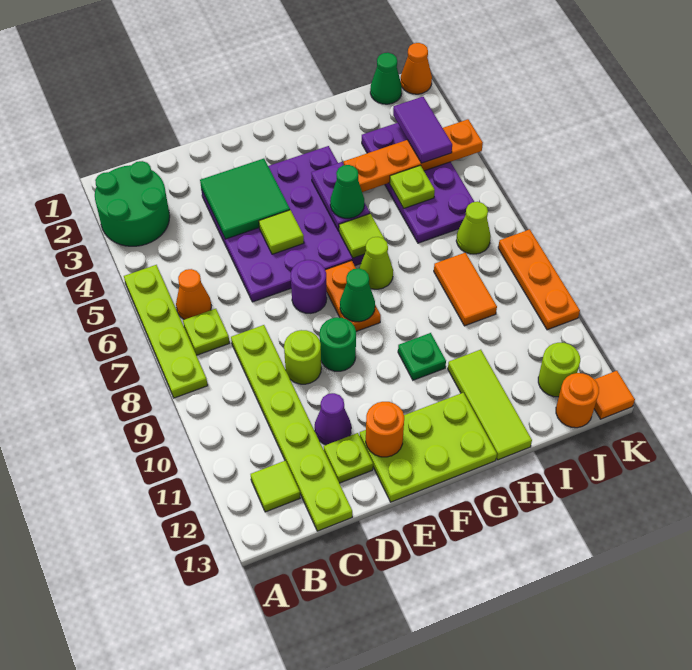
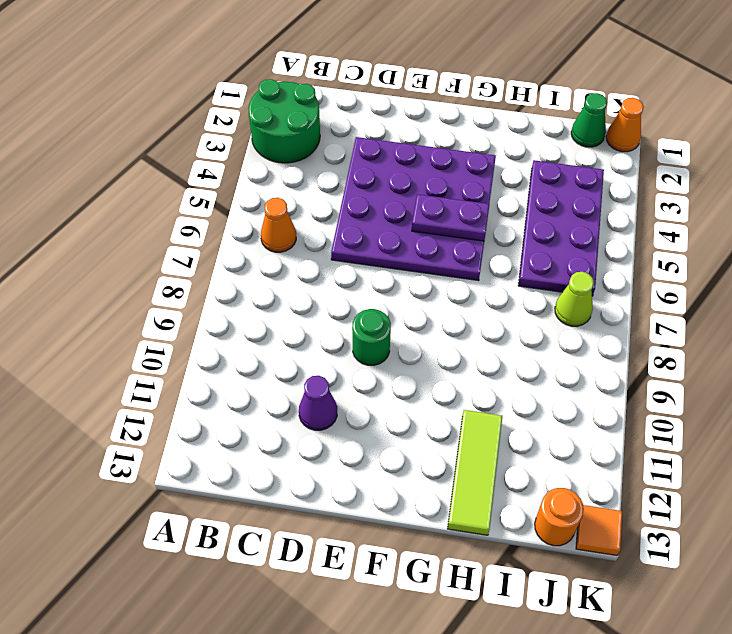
purple 1x2 plate [412,194,490,241] -> purple 1x2 plate turned to [311,162,370,231]
none -> lime 1x4 plate [124,265,208,398]
none -> lime 1x1 plate [183,309,229,355]
none -> lime 1x1 tile [251,461,300,512]
none -> lime 1x6 plate [231,325,352,531]

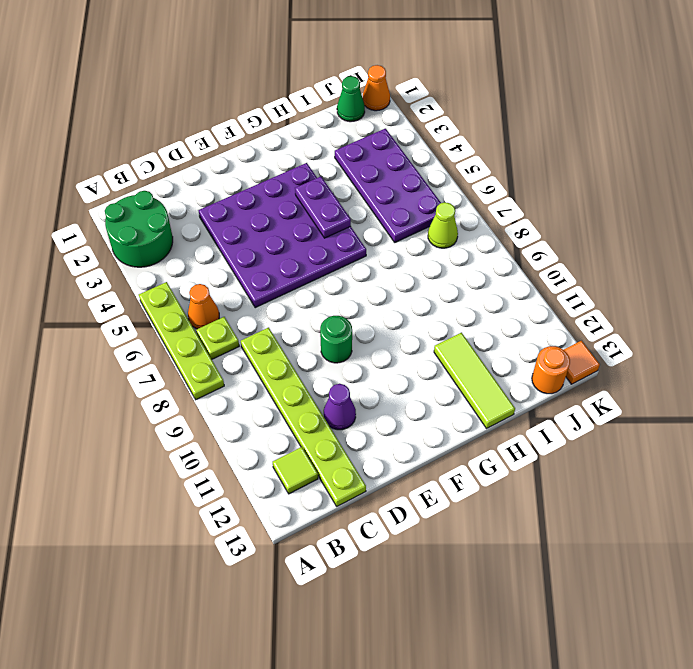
none -> lime 1x1 round brick [284,330,321,384]
none -> lime 1x1 plate [324,433,373,483]
none -> purple 1x1 round brick [291,260,327,313]
none -> lime 2x3 plate [360,393,497,502]

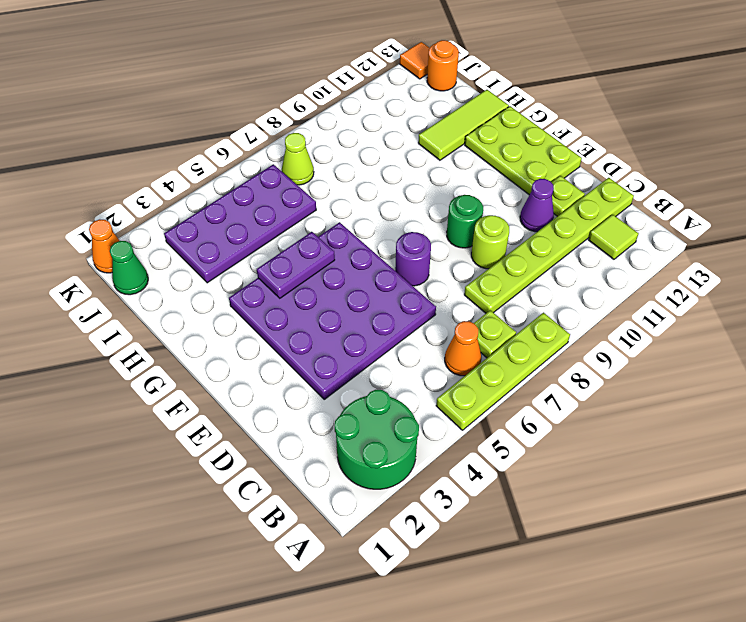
none -> orange 1x2 plate [325,261,381,331]
none -> lime 1x1 cone [359,237,393,289]
none -> green 1x1 plate [398,333,446,380]
none -> orange 1x2 tile [434,252,497,326]

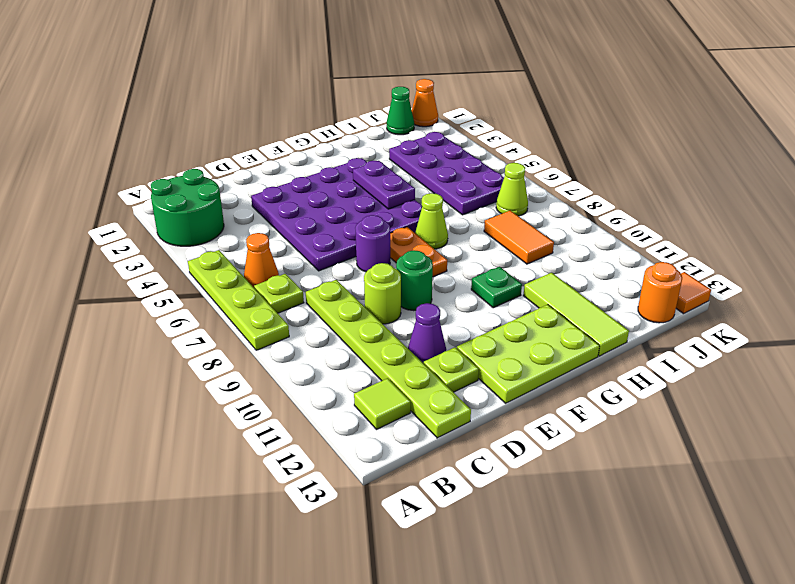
none -> lime 1x1 round brick [538,343,580,397]
none -> orange 1x3 plate [498,229,580,330]
none -> green 2x2 tile [200,159,290,239]
none -> lime 1x1 tile [259,210,304,254]

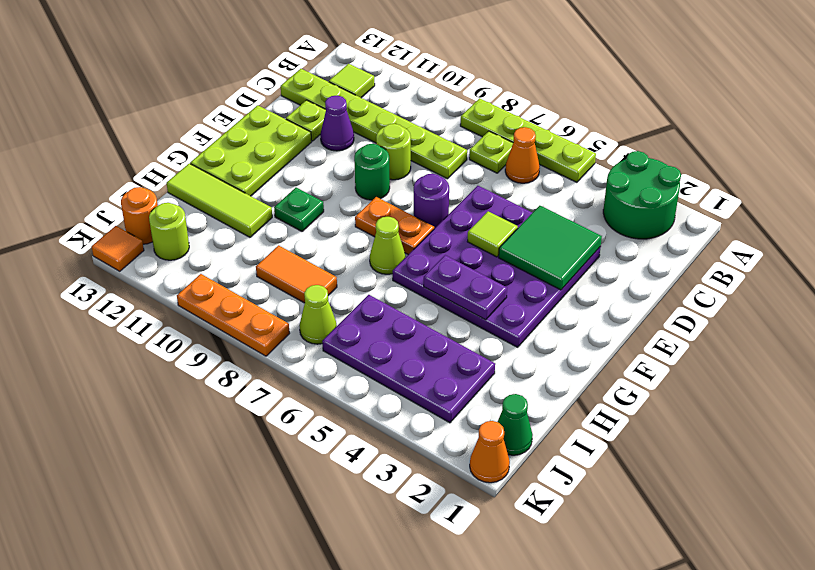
none -> orange 1x1 round brick [366,402,404,457]
none -> green 1x1 cone [340,268,375,322]
none -> lime 1x1 tile [339,214,385,258]
none -> orange 1x4 plate [344,119,483,192]

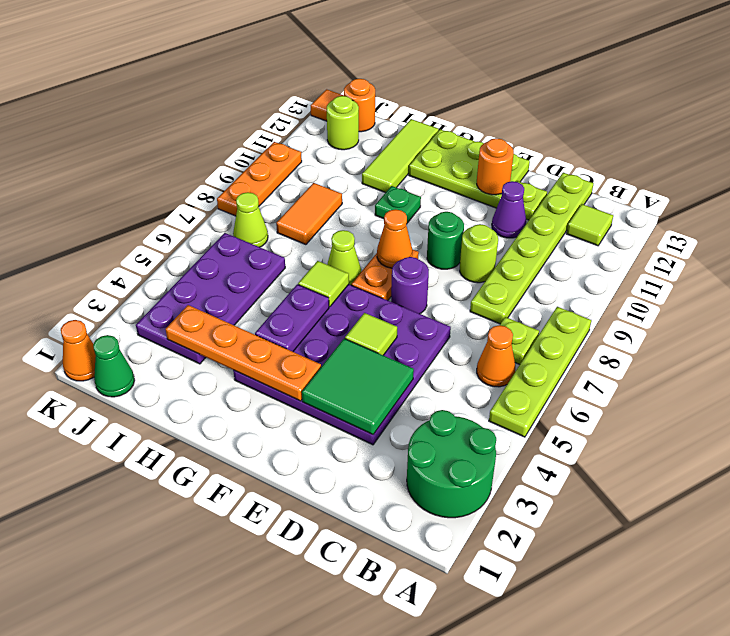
orange 1x4 plate [165,305,321,401] -> orange 1x4 plate moved to [344,119,483,192]
orange 1x1 cone [377,209,412,268] -> green 1x1 cone [340,268,375,322]
none -> lime 1x1 plate [390,165,435,208]
none -> green 1x1 cone [330,165,364,218]
none -> purple 1x2 tile [393,97,452,163]

